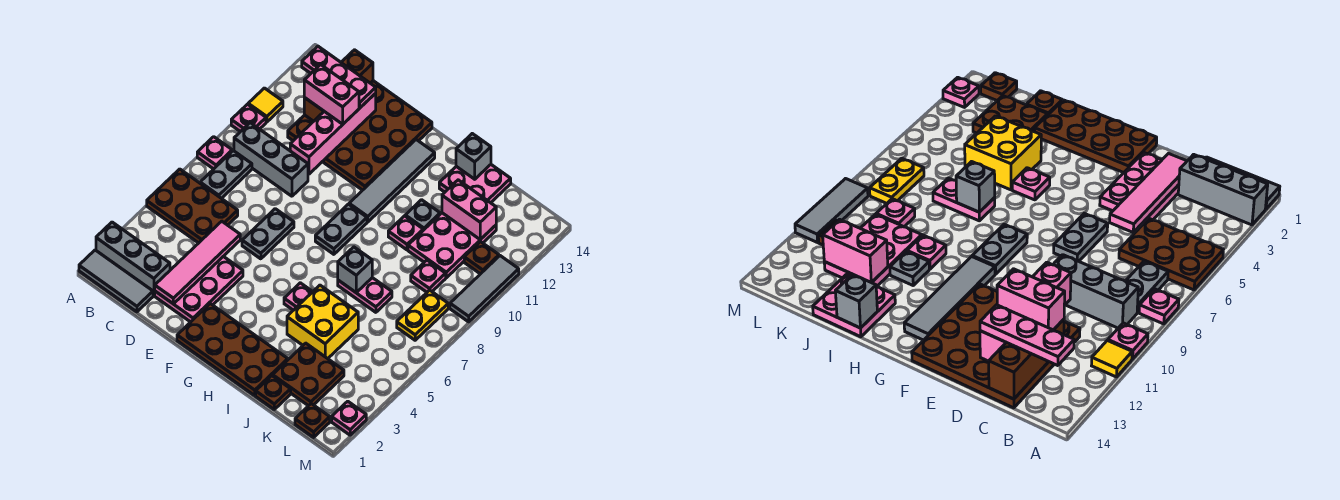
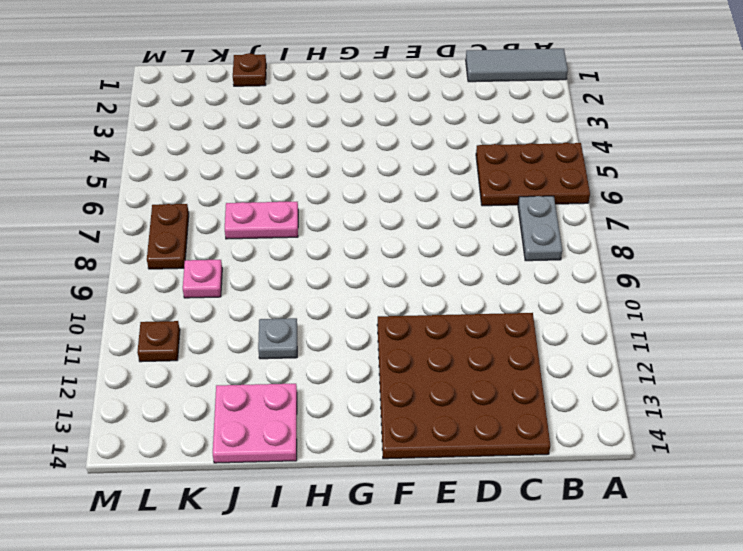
brown 1x2 plate [147,204,189,269] -> yellow 1x2 plate [397,290,448,340]
none -> grey 1x3 brick [96,222,170,296]
none -> pink 1x1 plate [197,137,232,169]
none -> pink 1x1 plate [231,104,266,132]
none -> yellow 1x1 tile [248,88,283,122]

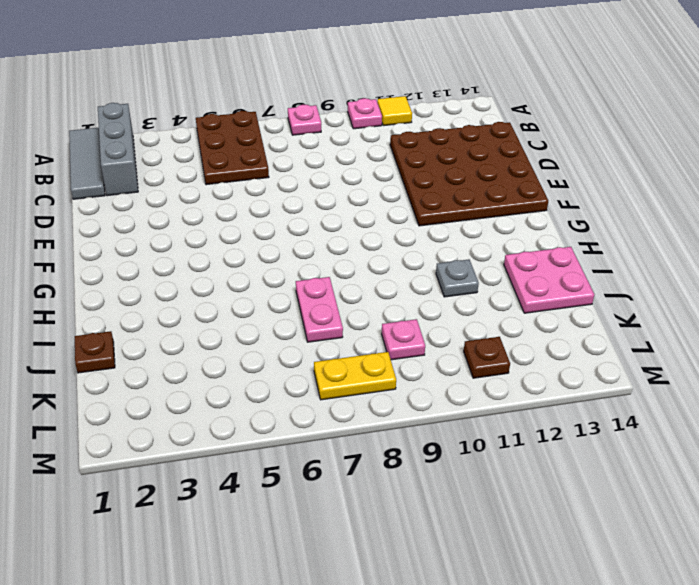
none -> grey 1x2 plate [200,151,252,198]
none -> grey 1x3 brick [234,123,308,196]
none -> pink 2x3 plate [155,256,243,322]
none -> grey 1x2 plate [242,209,294,259]

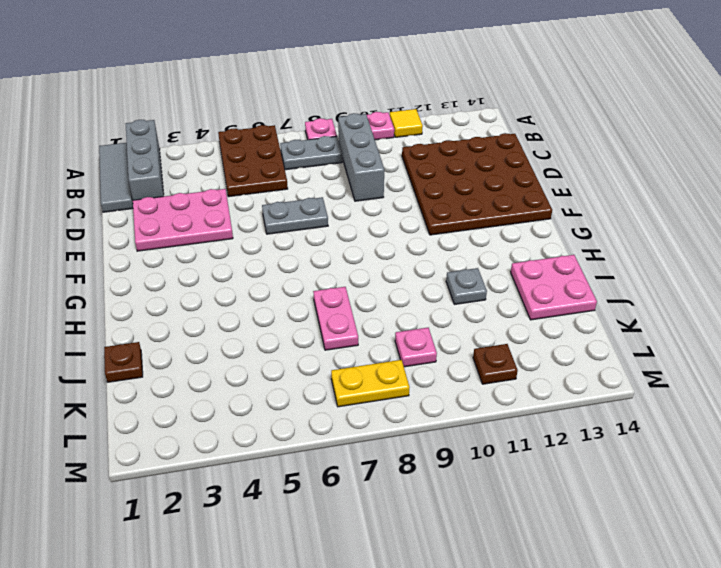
none -> brown 2x4 plate [177,304,288,395]
none -> grey 1x2 plate [315,204,367,254]
none -> grey 1x4 tile [349,140,435,222]
none -> pink 1x1 plate [284,283,313,310]

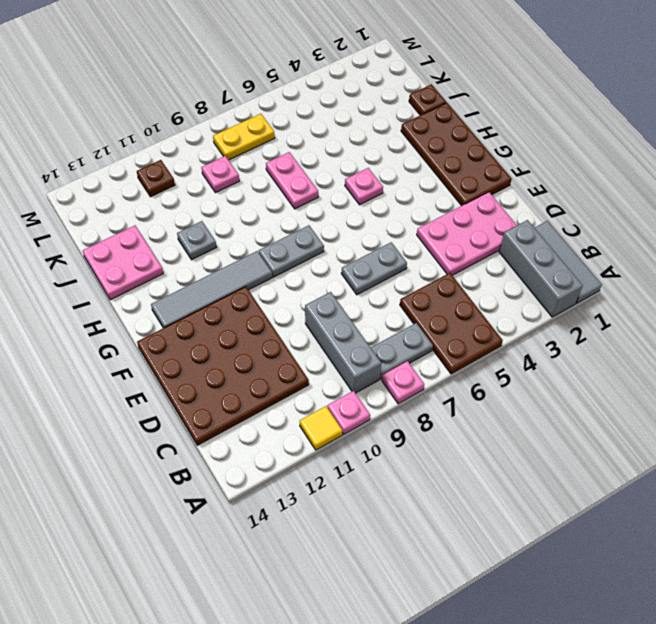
none -> yellow 2x2 brick [287,285,358,359]
none -> pink 1x1 plate [388,216,423,250]
none -> brown 2x2 plate [273,343,344,406]
none -> pink 2x3 plate [408,213,496,278]

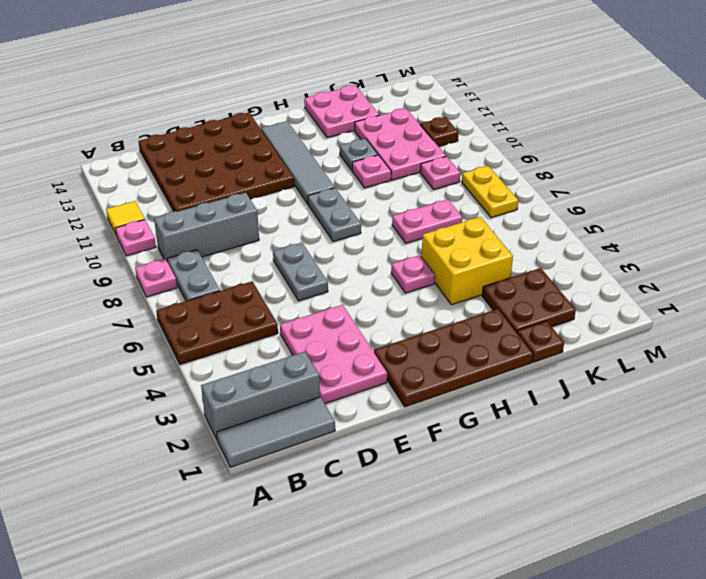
none -> brown 1x1 plate [295,404,330,437]
none -> pink 1x1 plate [332,401,366,435]
none -> grey 1x3 tile [450,256,519,322]
none -> brown 1x3 brick [304,50,373,121]

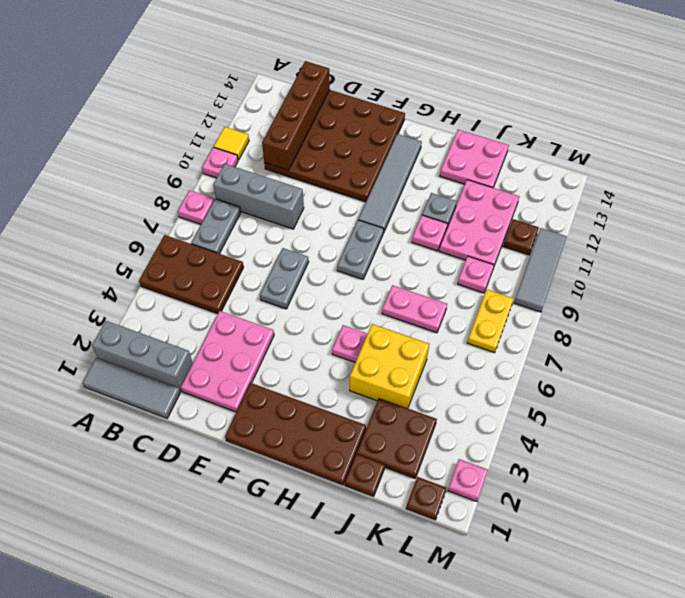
brown 1x4 brick [262,61,330,170] -> brown 1x3 brick [304,50,373,121]
none -> pink 1x4 tile [155,221,240,304]
none -> pink 1x4 brick [290,93,376,174]
none -> grey 1x1 brick [338,247,372,292]
none -> grey 1x1 brick [456,134,491,179]

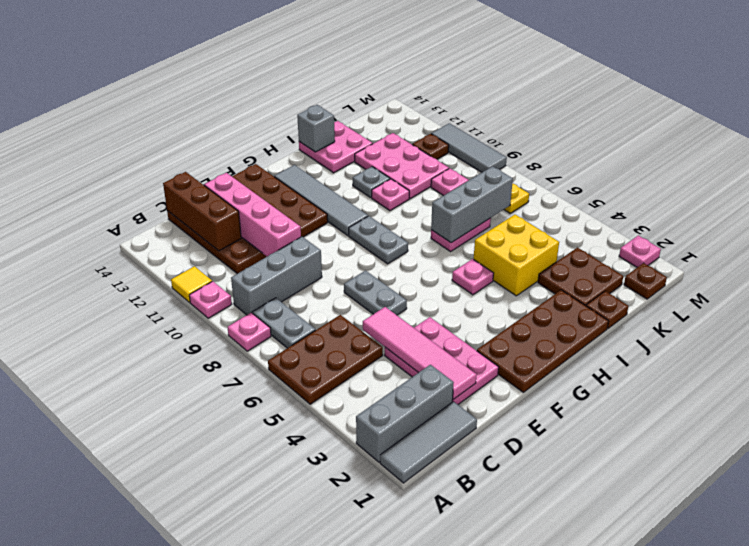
grey 1x3 brick [431,166,513,243] -> grey 1x1 brick [338,247,372,292]
none -> pink 1x2 brick [442,180,496,240]
none -> pink 1x3 plate [302,46,376,108]
none -> pink 1x2 brick [304,65,359,124]

